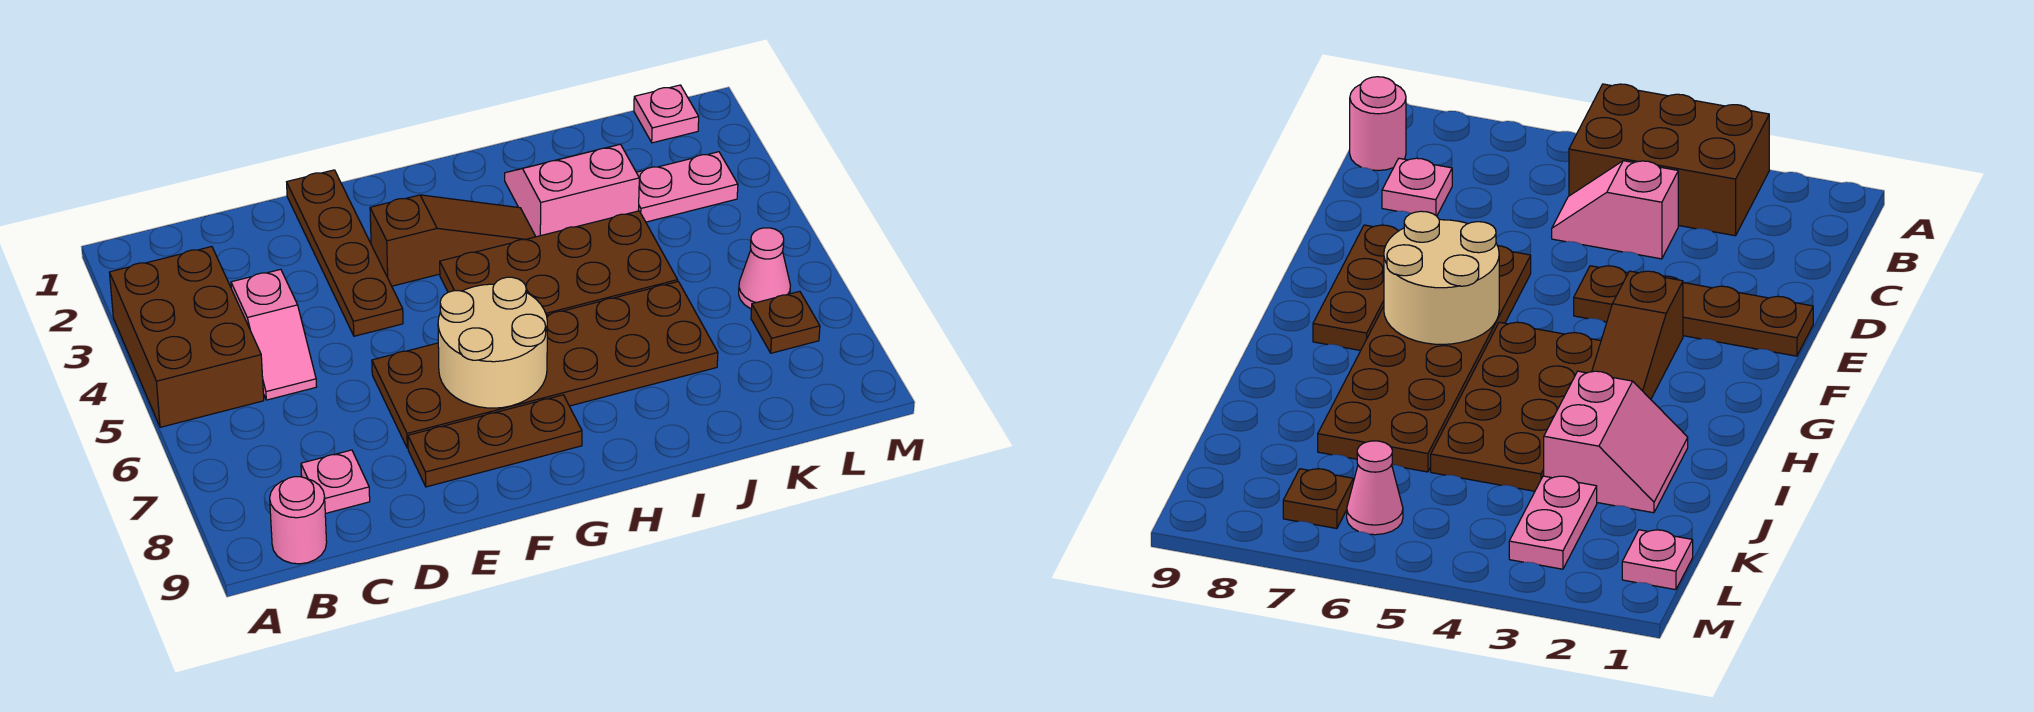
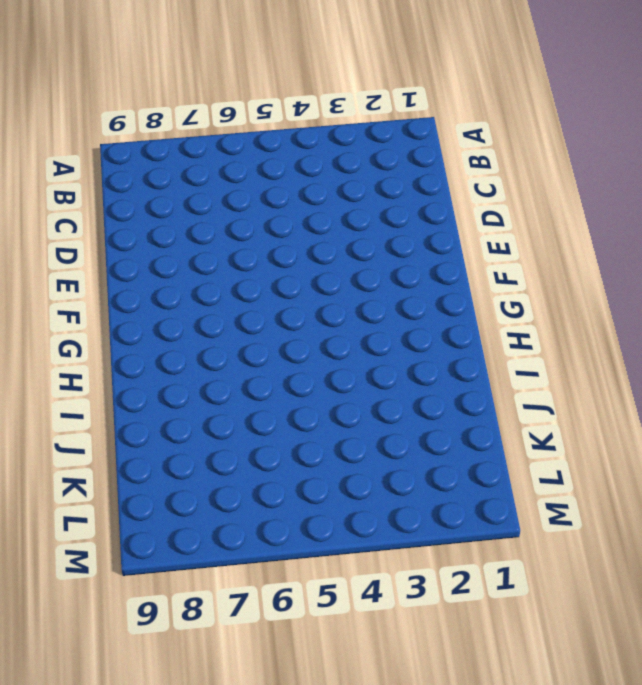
none -> brown 2x3 brick [109,247,264,427]
none -> pink 1x1 round brick [270,477,327,564]
none -> pink 1x2 slope [231,269,316,400]

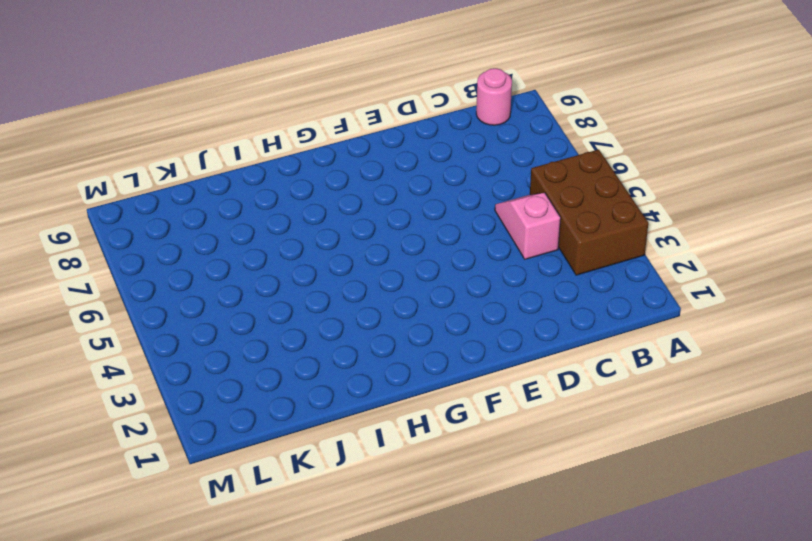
none -> pink 1x1 plate [301,450,370,514]
none -> brown 1x4 plate [287,170,403,336]
none -> brown 2x6 plate [372,282,718,448]

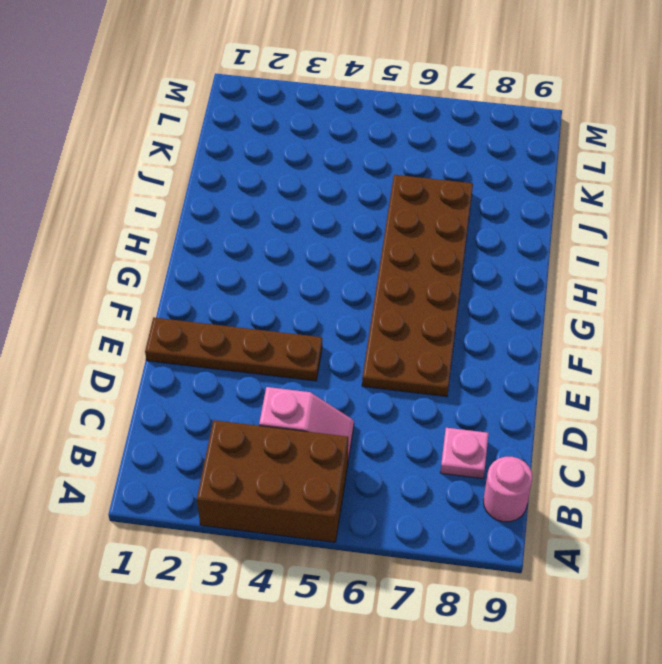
none -> brown 1x3 plate [408,395,582,487]
none -> brown 1x3 slope [370,195,536,286]
none -> brown 2x4 plate [440,211,678,315]

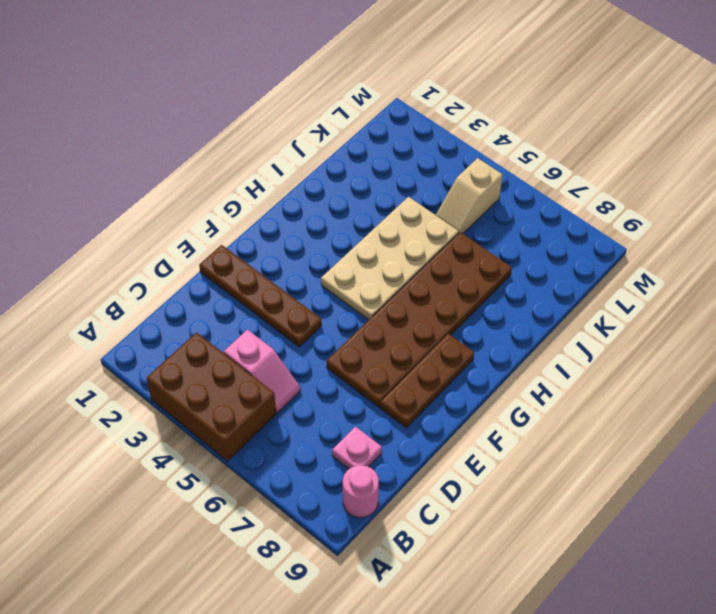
tan 2x4 plate [321,197,459,320] -> brown 2x4 plate [440,211,678,315]
tan 1x2 slope [436,158,502,234] -> none
none -> brown 1x3 slope [370,195,536,286]
none -> pink 2x2 slope [505,144,639,237]
none -> pink 1x2 plate [637,152,738,222]

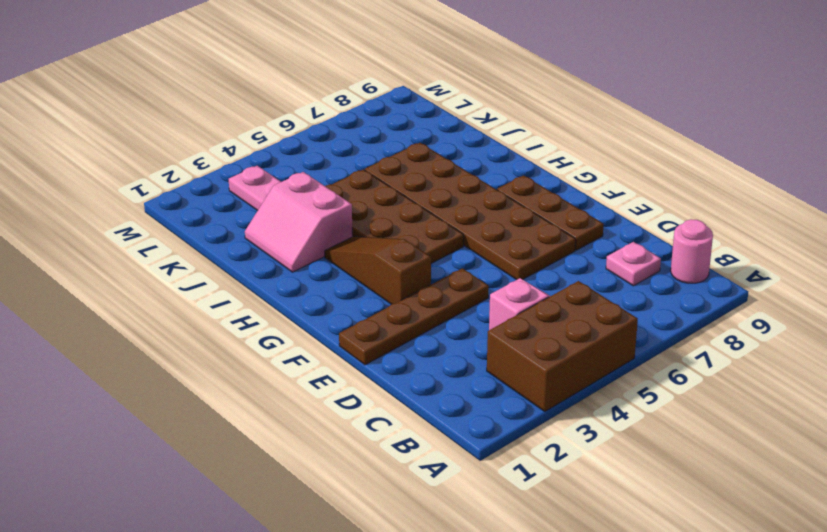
none -> pink 1x1 plate [634,85,699,143]
none -> pink 1x1 cone [739,228,790,309]
none -> brown 1x1 plate [751,291,820,353]

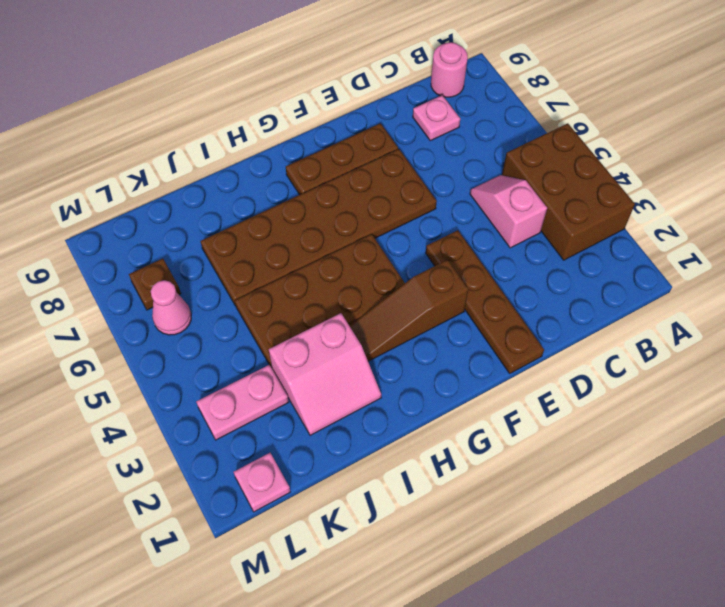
none -> tan 2x2 round brick [438,277,547,408]

